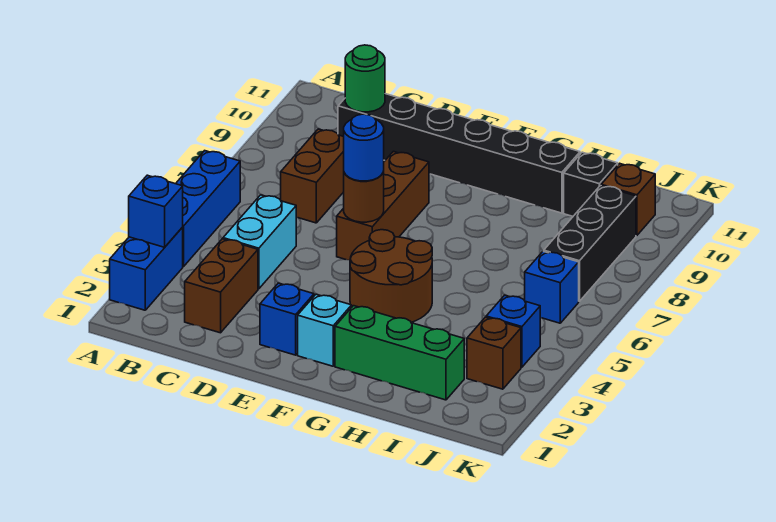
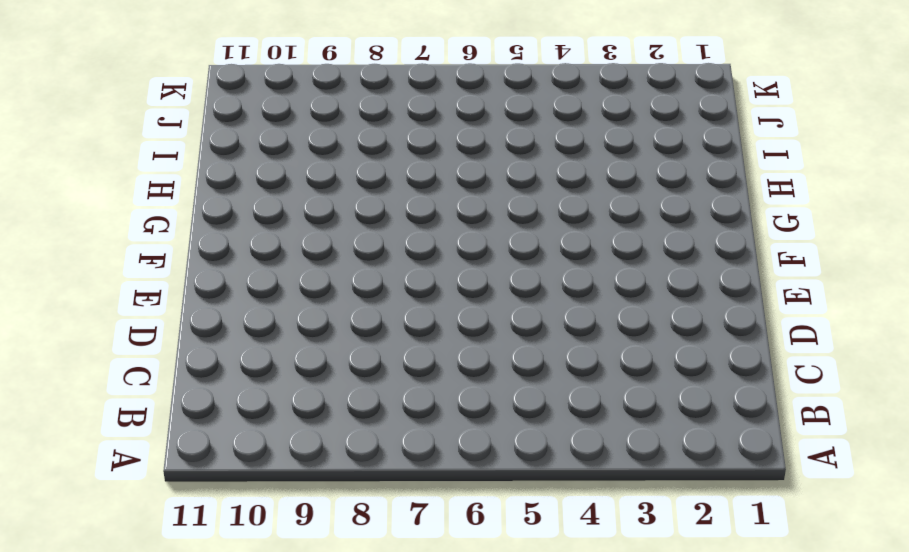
none -> blue 1x2 brick [110,227,183,310]
none -> blue 1x3 brick [176,151,240,266]
none -> brown 1x2 brick [185,239,258,333]

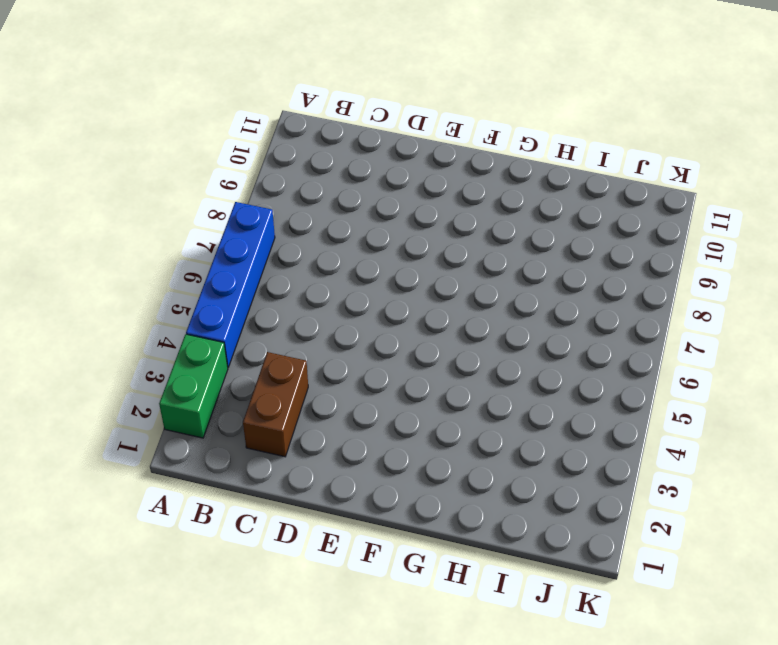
green 1x2 brick [159,334,228,438] -> blue 1x2 brick [110,227,183,310]
blue 1x4 brick [186,202,275,367] -> blue 1x3 brick [176,151,240,266]
none -> cyan 1x2 brick [223,195,296,289]
none -> brown 1x2 brick [281,129,344,223]
none -> black 1x6 brick [338,94,580,213]

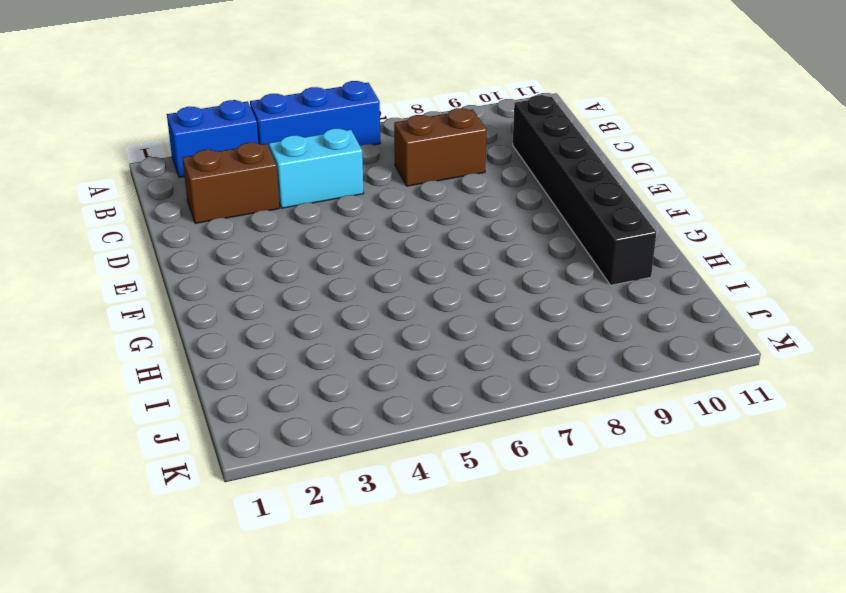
none -> blue 1x1 brick [260,283,314,355]
none -> brown 1x3 brick [337,151,429,260]
none -> cyan 1x1 brick [298,294,352,366]

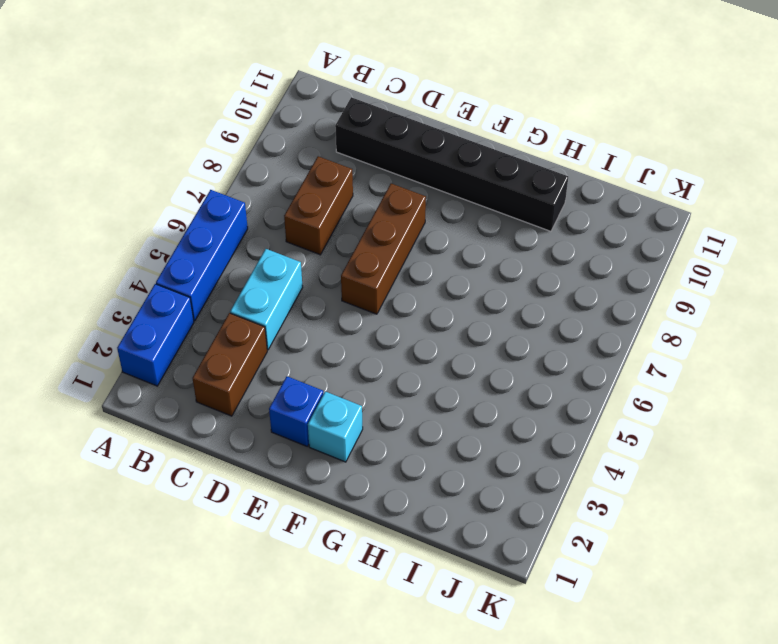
none -> brown 2x2 round brick [350,230,432,322]
none -> green 1x3 brick [335,306,464,400]
none -> black 1x1 brick [564,152,618,217]

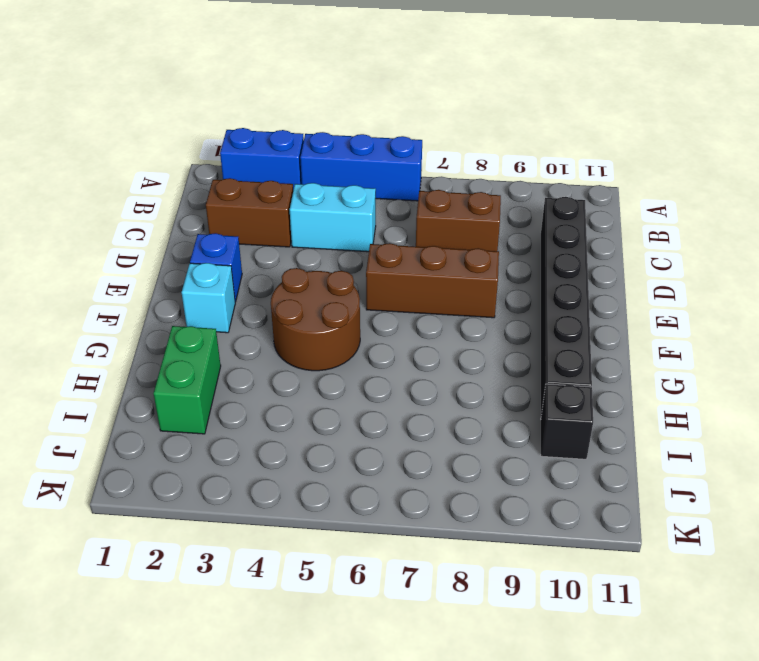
green 1x2 brick [154,326,221,434] -> green 1x3 brick [335,306,464,400]
none -> brown 1x1 brick [467,317,521,389]
none -> blue 1x1 brick [486,295,540,367]
none -> blue 1x1 brick [525,251,579,323]

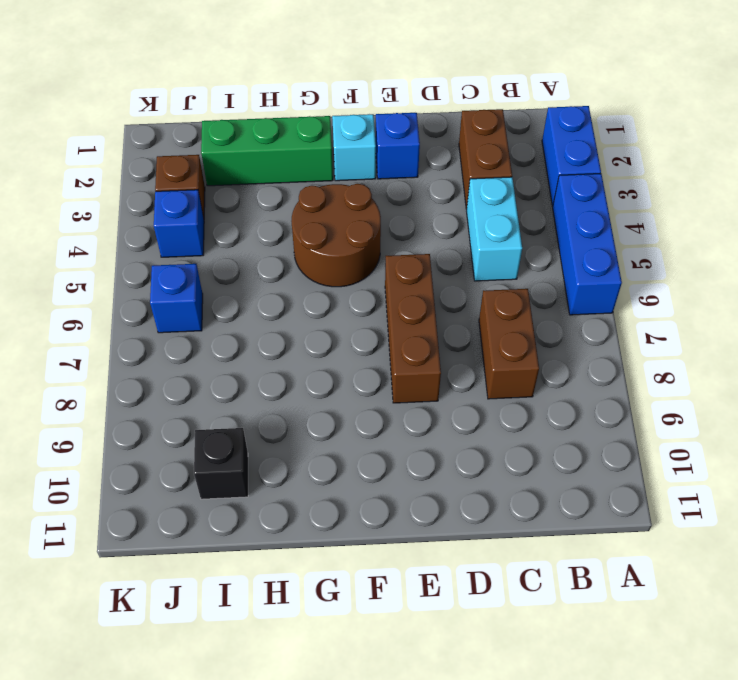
none -> black 1x6 brick [338,94,580,213]
none -> black 1x3 brick [544,186,636,301]
none -> brown 1x1 brick [601,163,655,235]

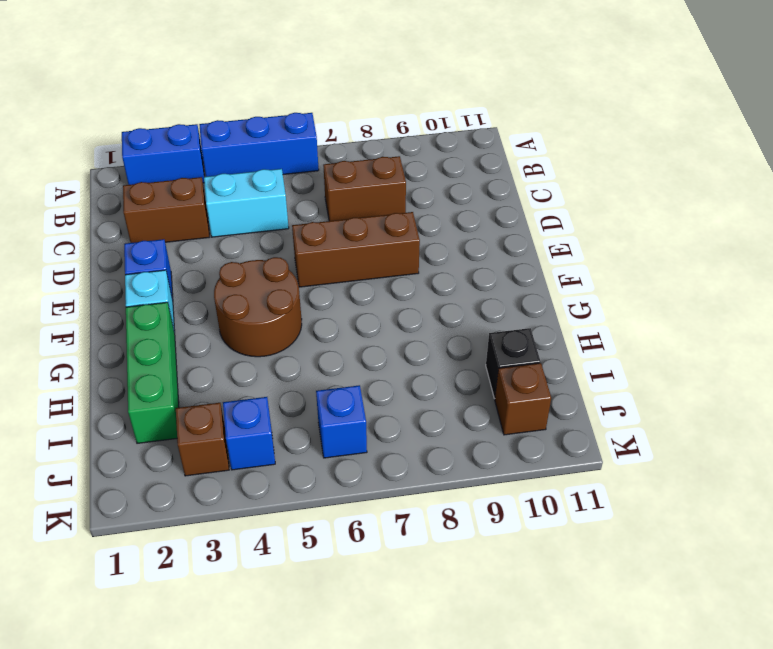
none -> black 1x6 brick [338,94,580,213]
none -> black 1x3 brick [544,186,636,301]
none -> blue 1x1 brick [129,175,183,247]

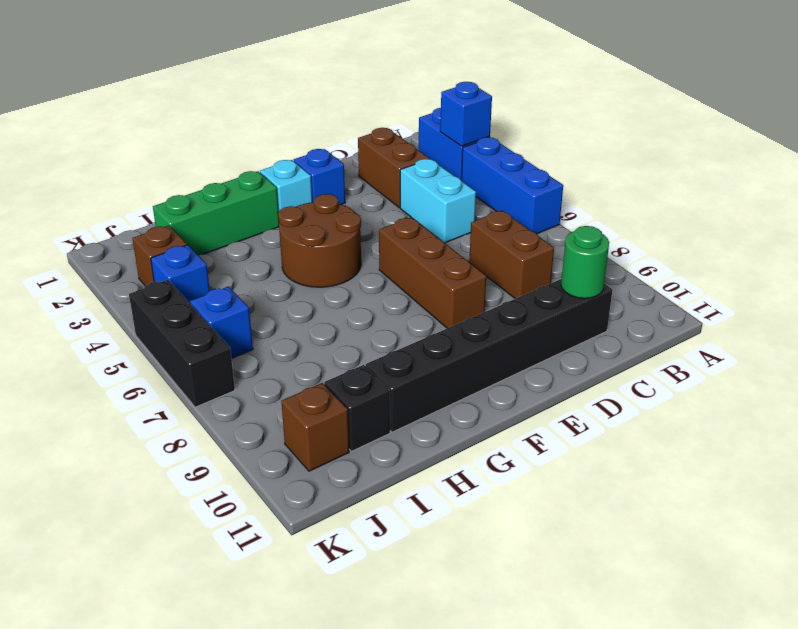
black 1x3 brick [129,280,235,407] -> black 1x3 brick moved to [544,186,636,301]
none -> brown 1x1 round brick [344,172,384,222]
none -> blue 1x1 round brick [344,114,384,181]

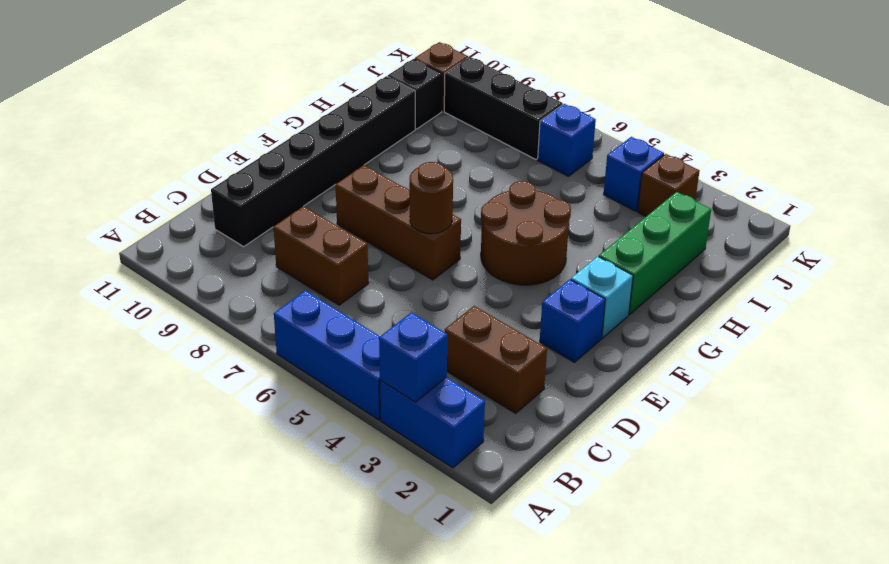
none -> cyan 1x2 brick [223,195,296,289]
none -> green 1x1 round brick [345,45,385,112]
none -> blue 1x1 round brick [344,114,384,181]

